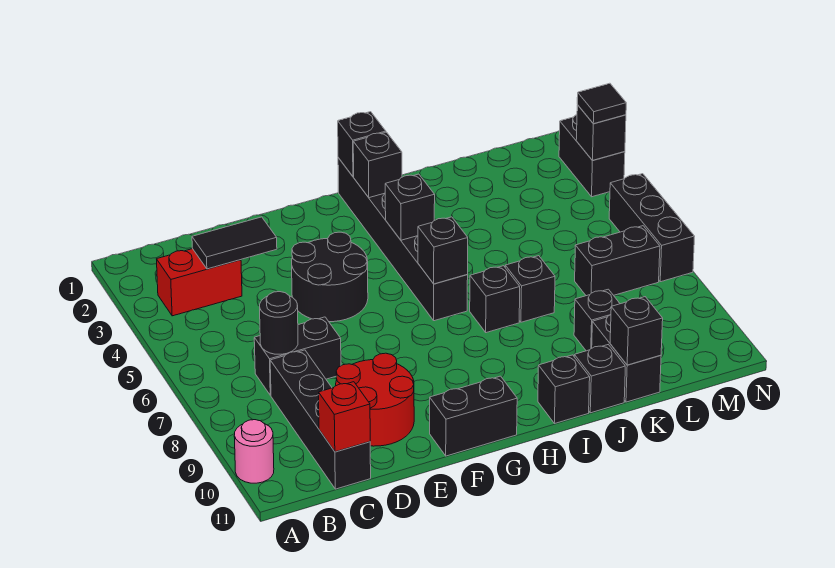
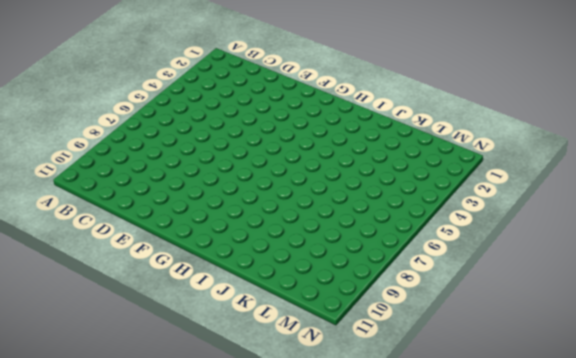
none -> pink 1x1 round brick [234,420,274,483]
none -> red 1x2 brick [157,249,242,316]
none -> black 1x2 brick [254,317,341,395]

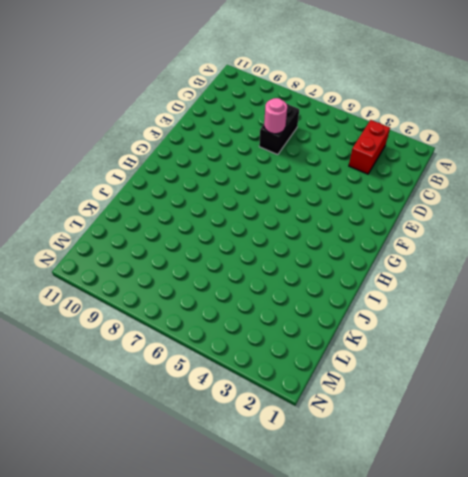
pink 1x1 round brick [264,98,287,134] -> pink 1x1 round brick moved to [234,420,274,483]
none -> black 1x4 brick [270,350,371,489]
none -> red 2x2 round brick [336,353,414,446]
none -> black 2x2 round brick [292,232,368,322]

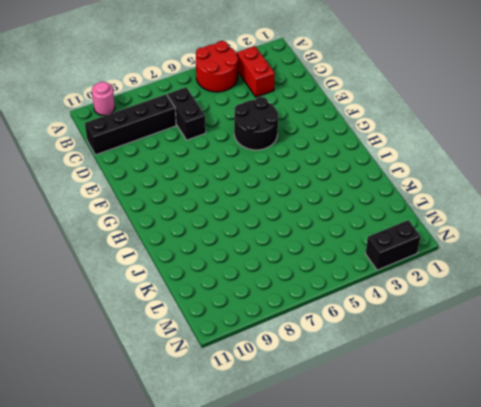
red 2x2 round brick [196,41,238,92] -> red 2x2 round brick moved to [336,353,414,446]
none -> black 1x2 brick [430,376,517,456]
none -> black 1x6 brick [338,158,468,321]
none -> black 1x1 brick [470,266,520,333]

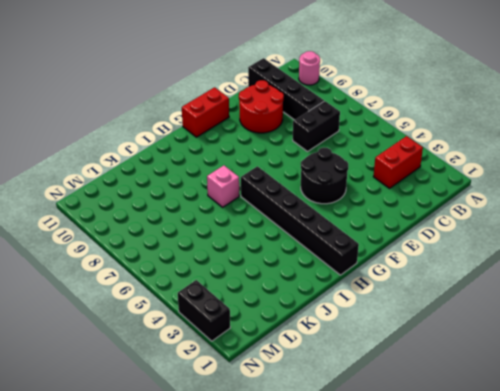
red 1x2 brick [182,87,229,137] -> black 1x2 brick [430,376,517,456]
pink 1x1 brick [207,165,239,207] -> black 1x1 brick [470,266,520,333]
none -> black 1x1 brick [538,355,590,424]
none -> black 1x1 brick [505,256,555,322]
none -> black 1x1 brick [574,345,625,413]

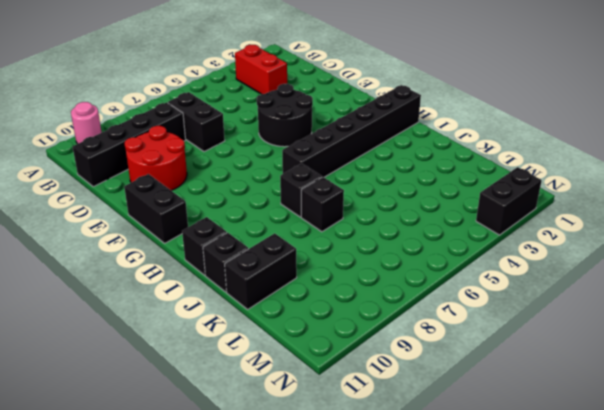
none -> black 1x1 brick [574,289,620,351]
none -> black 1x2 brick [575,226,660,296]
none -> black 1x3 brick [609,174,695,282]

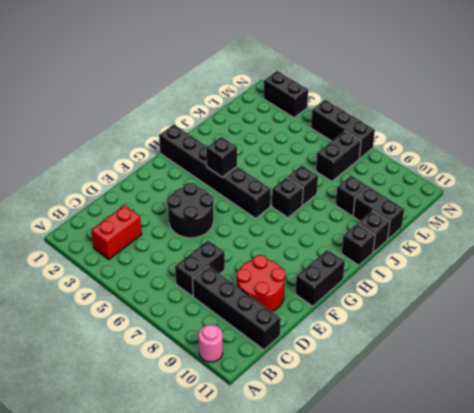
none -> black 1x2 tile [192,217,277,269]
none -> black 1x1 round brick [260,292,298,354]
none -> red 1x1 brick [319,382,370,452]

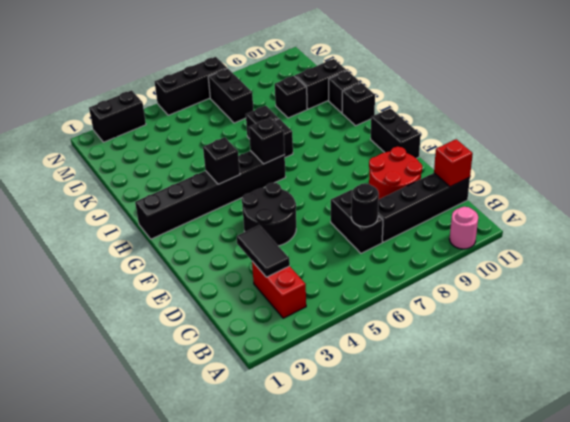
none -> black 1x1 brick [338,112,386,177]
none -> black 1x1 brick [353,132,402,198]
none -> black 1x1 brick [610,297,663,365]

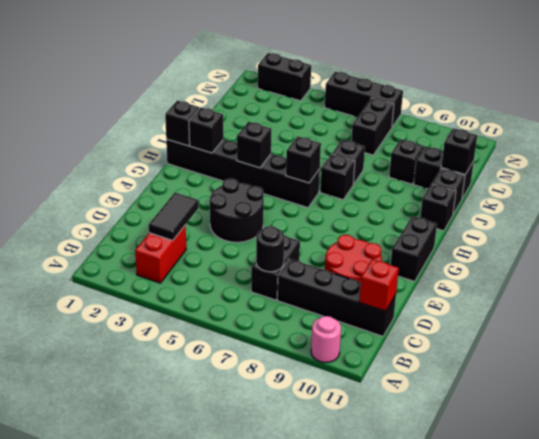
none -> black 1x1 brick [576,105,626,160]
none -> black 1x1 tile [577,83,626,124]

